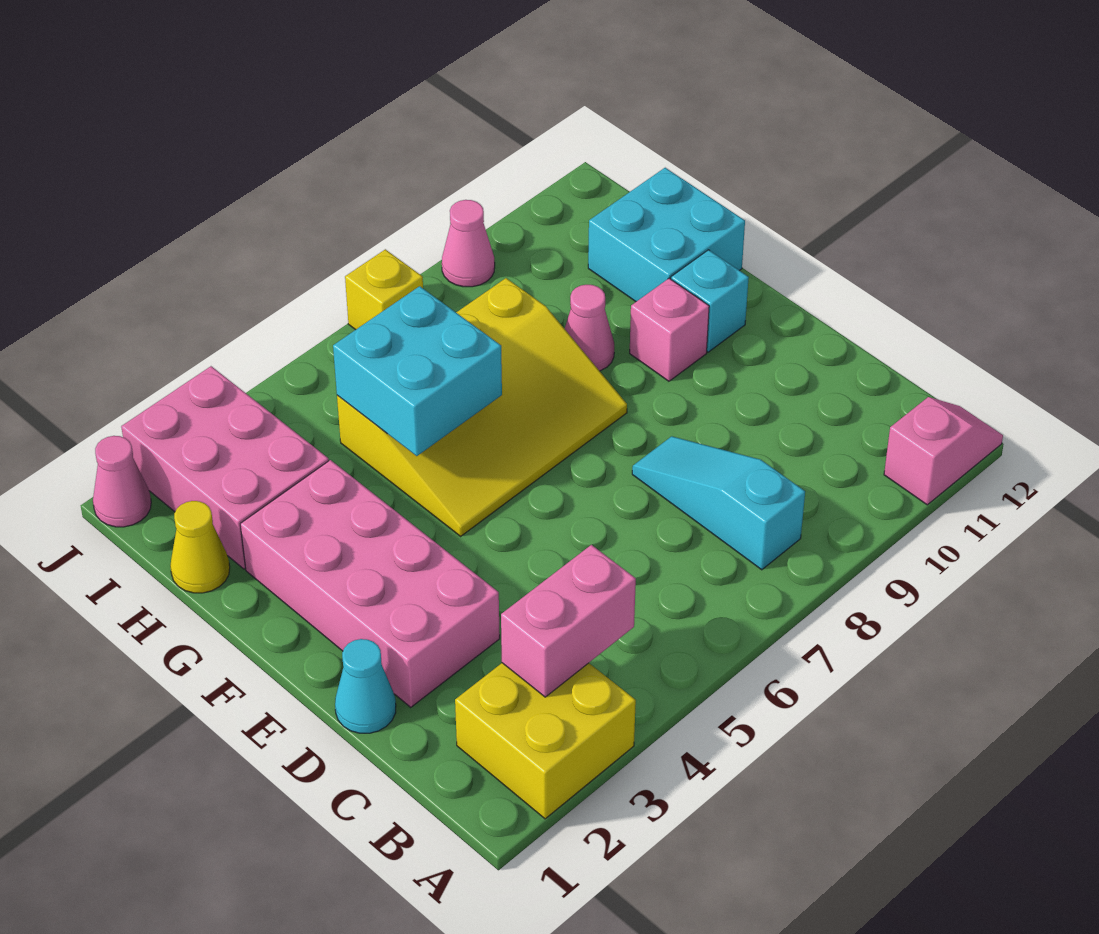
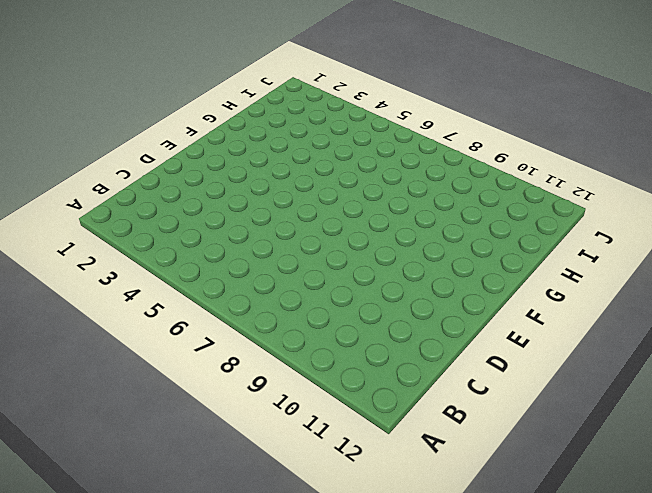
none -> yellow 2x2 brick [455,663,636,819]
none -> pink 1x2 slope [884,397,1003,505]
none -> cyan 1x3 slope [632,436,805,570]

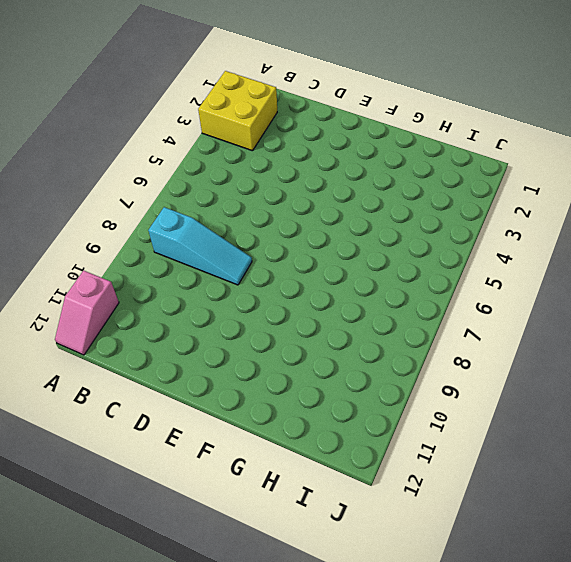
none -> cyan 1x1 cone [335,639,396,733]
none -> pink 2x4 brick [240,460,500,707]
none -> yellow 3x4 slope [337,278,627,536]

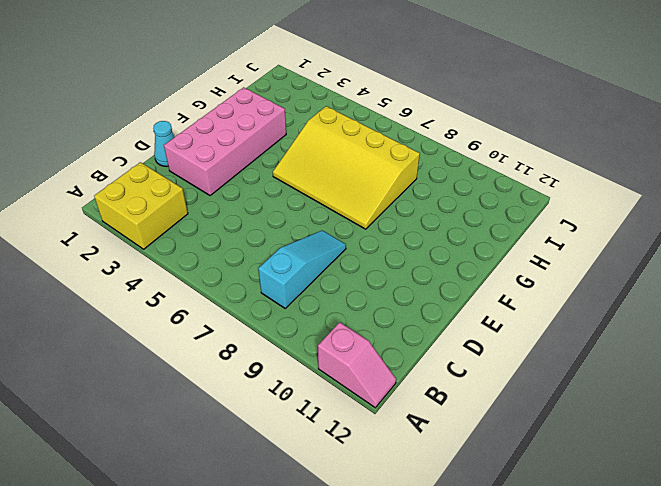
none -> pink 1x1 brick [630,278,709,381]
none -> cyan 1x1 brick [671,250,749,352]
none -> pink 1x1 cone [565,285,614,371]

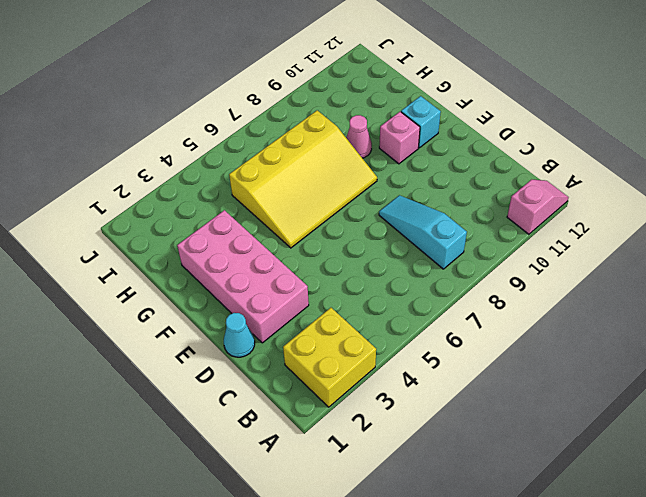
none -> cyan 2x2 brick [588,168,745,302]
none -> yellow 1x1 cone [170,501,230,593]
none -> pink 2x3 brick [121,366,329,569]

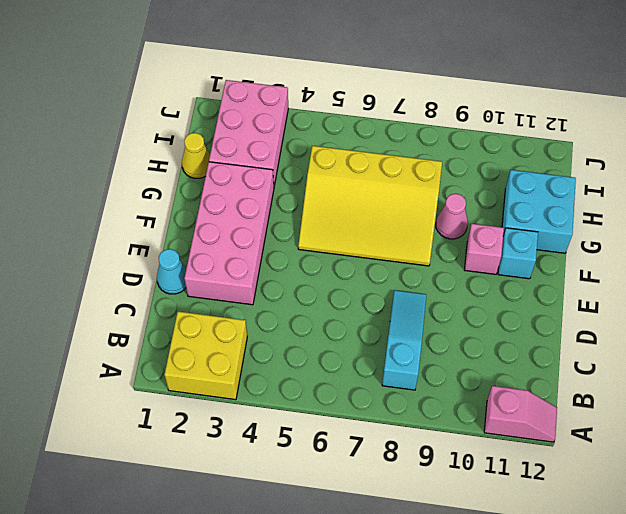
none -> pink 1x1 cone [93,436,151,527]
none -> yellow 1x1 brick [345,249,423,330]
none -> pink 1x1 cone [442,200,495,287]

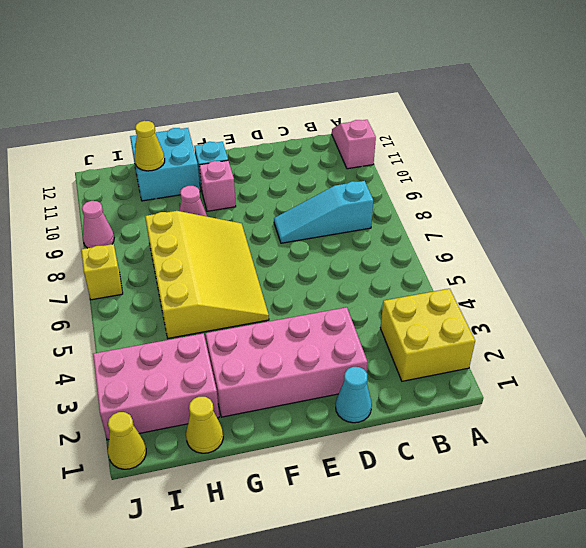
yellow 1x1 cone [134,121,165,171] -> none
yellow 1x1 cone [108,412,146,469] -> pink 1x1 cone [93,436,151,527]
none -> pink 1x2 brick [501,545,636,697]
none -> cyan 2x2 brick [333,286,502,456]

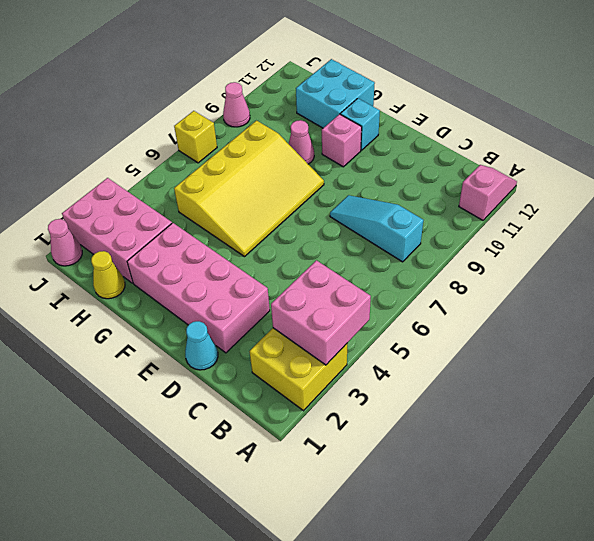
pink 2x2 brick [271,260,371,365] -> pink 1x2 brick [501,545,636,697]
none -> cyan 2x2 brick [333,286,502,456]

